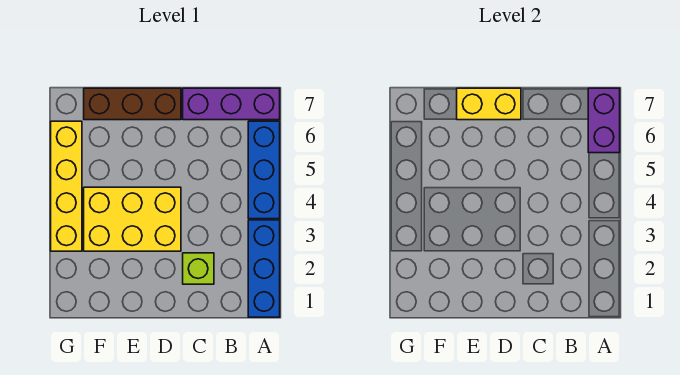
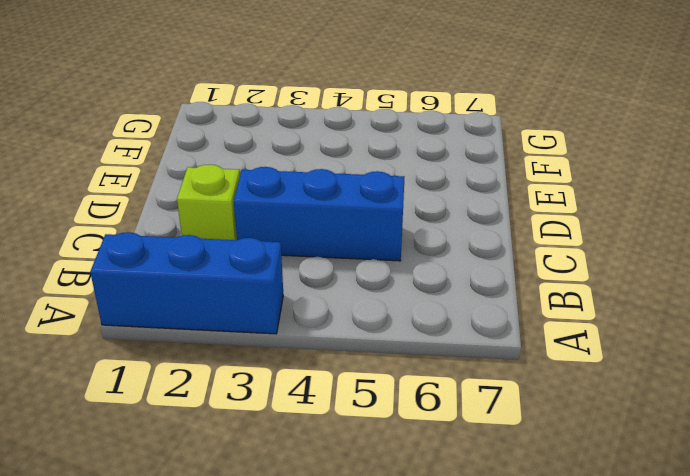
blue 1x3 brick [234,167,404,261] -> blue 1x3 brick moved to [248,121,280,219]
none -> purple 1x3 brick [183,88,280,120]
none -> yellow 2x3 brick [84,187,181,251]

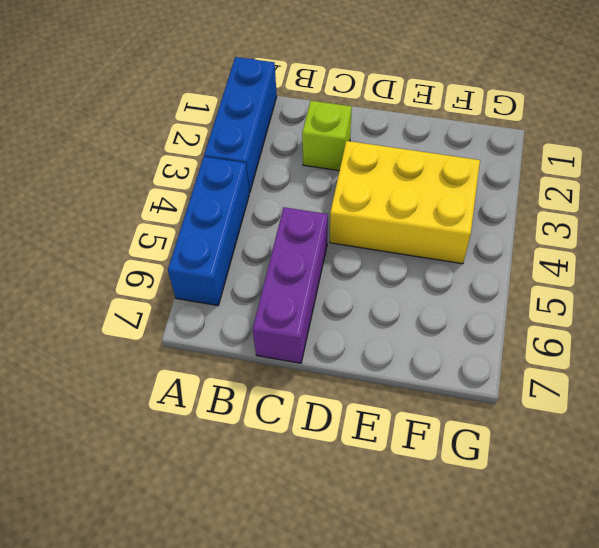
purple 1x3 brick [253,207,328,363] -> purple 1x3 brick turned to [183,88,280,120]
none -> brown 1x3 brick [84,88,181,120]
none -> yellow 1x4 brick [51,121,82,251]

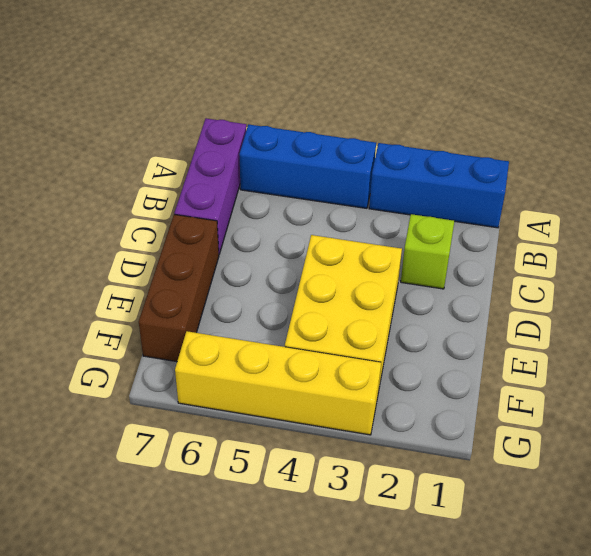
none -> purple 1x2 brick [588,88,620,153]
none -> yellow 1x2 brick [457,88,521,120]

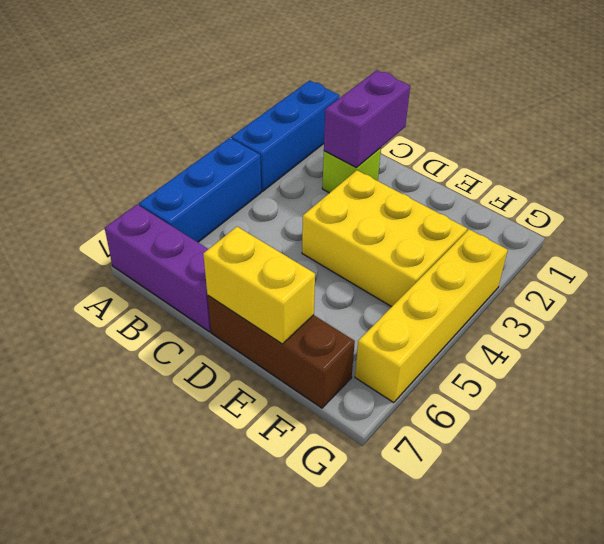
purple 1x2 brick [324,70,410,168] -> purple 1x2 brick moved to [588,88,620,153]

